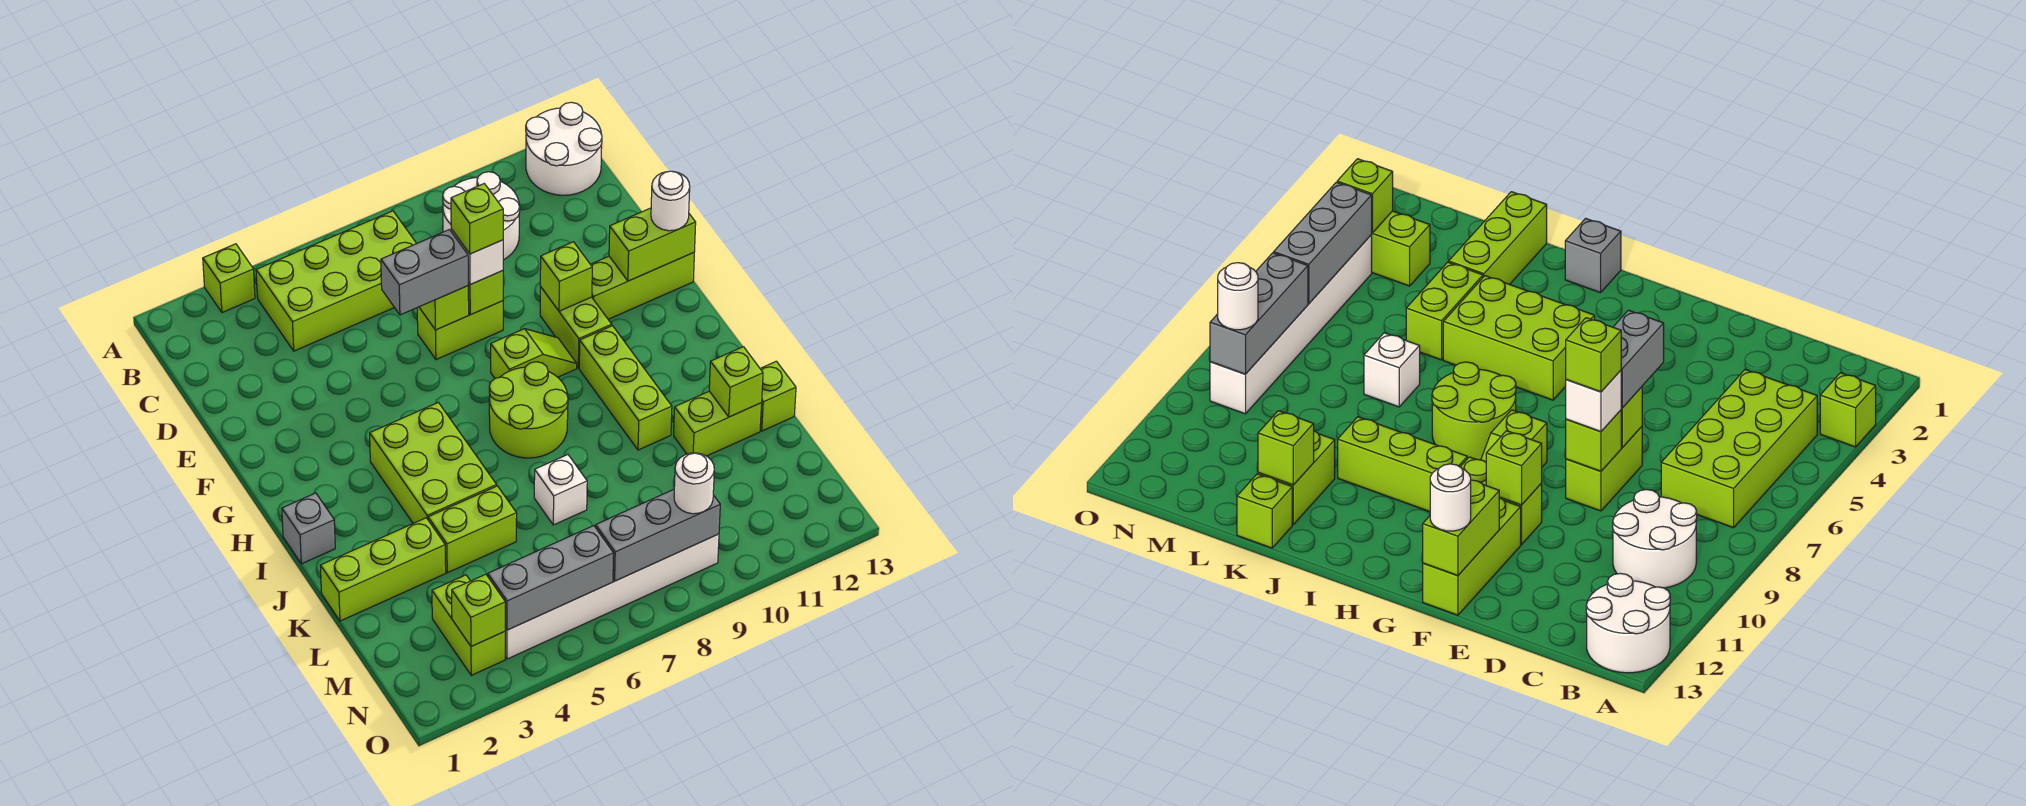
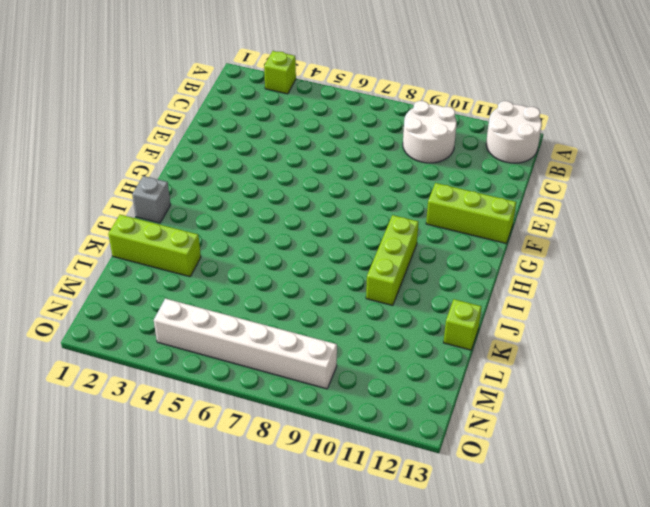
none -> lime 2x4 brick [256,211,417,351]
none -> lime 1x2 brick [417,301,503,360]
none -> lime 1x2 brick [540,286,612,368]
none -> lime 1x2 slope [491,329,577,378]

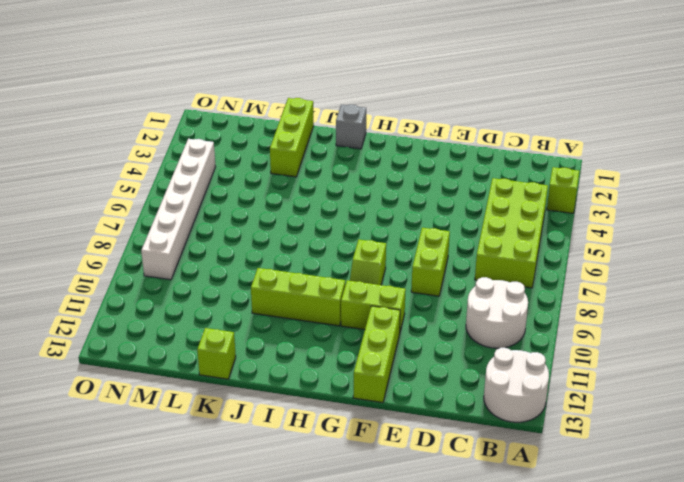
none -> lime 2x3 brick [370,402,497,523]
none -> lime 2x2 round brick [489,362,568,458]
none -> lime 1x2 brick [428,486,517,573]
none -> white 1x1 brick [534,455,587,525]

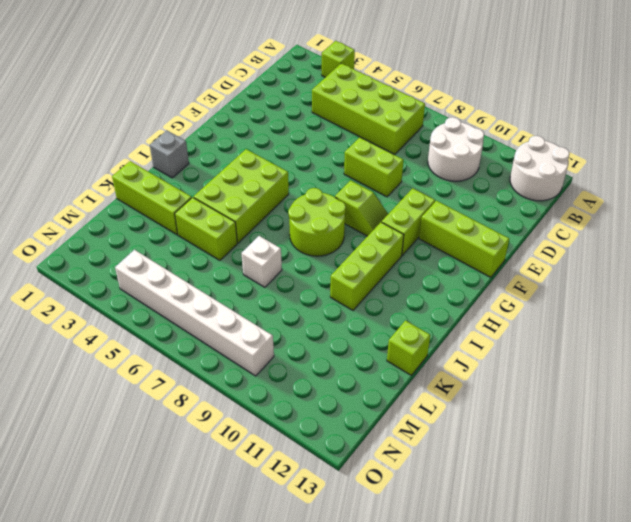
none -> lime 1x2 brick [674,391,762,456]
none -> lime 1x2 brick [432,575,505,675]
none -> lime 1x1 brick [419,286,469,330]
none -> lime 1x1 brick [468,271,503,315]

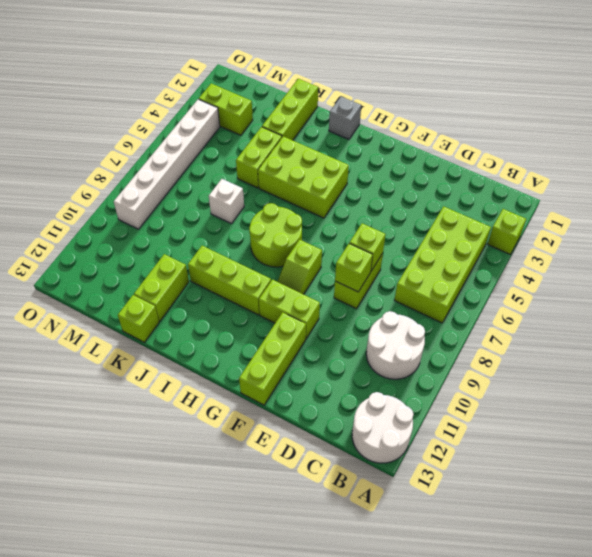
none -> lime 1x1 brick [540,242,592,311]
none -> lime 1x2 brick [609,208,696,281]
none -> lime 1x1 brick [709,347,763,417]
none -> lime 1x1 brick [452,574,505,647]

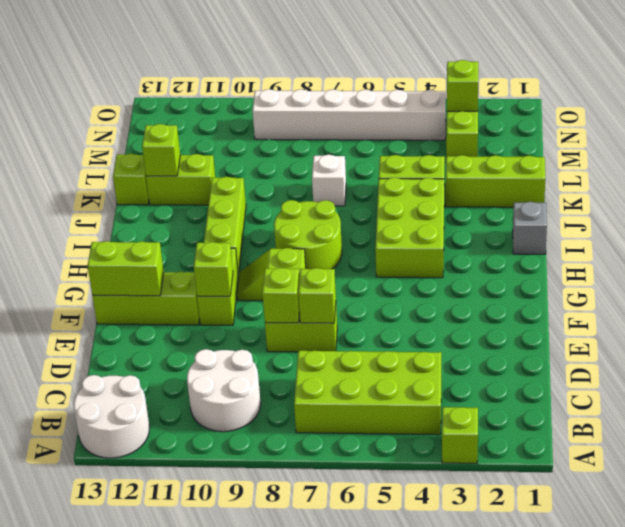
none -> grey 1x3 brick [488,526,614,630]
none -> grey 1x3 brick [596,490,720,581]
none -> grey 1x2 brick [381,230,468,315]
none -> white 1x1 brick [451,229,503,285]

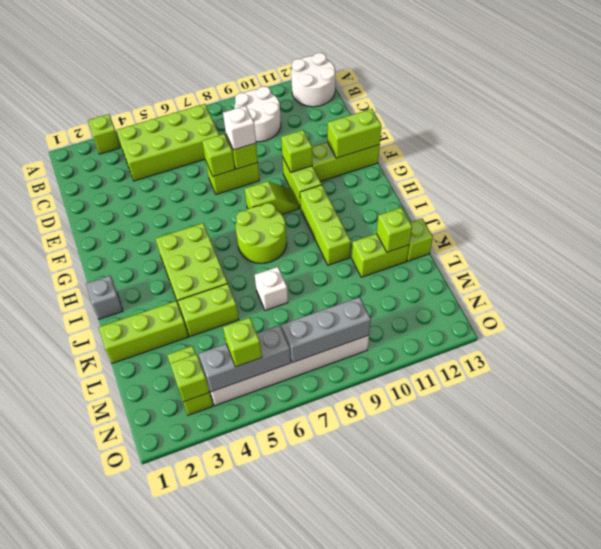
lime 1x1 brick [223,318,262,367] -> lime 1x1 brick moved to [451,184,503,254]
none -> grey 1x2 brick [381,230,468,315]
none -> white 1x1 round brick [651,171,690,231]
none -> white 1x1 round brick [674,453,714,514]

